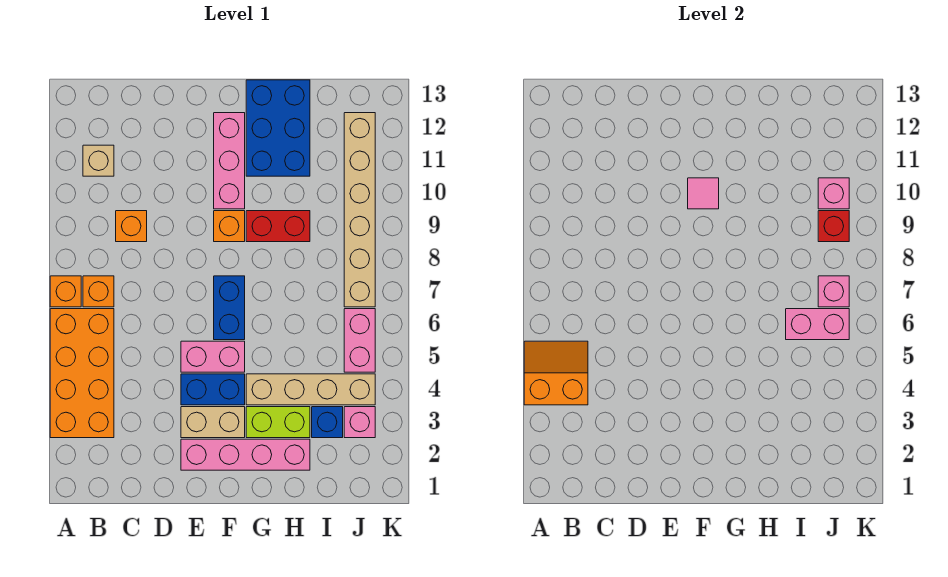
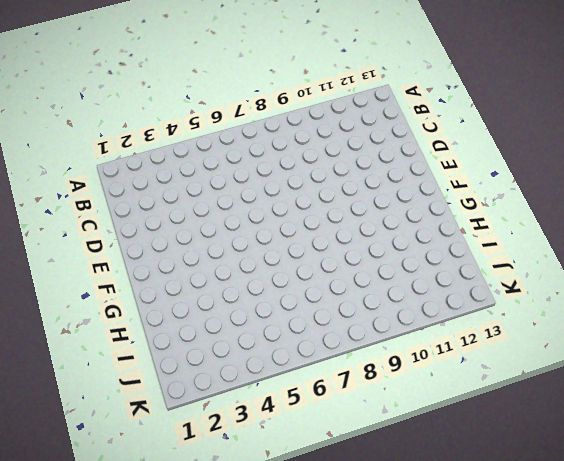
none -> orange 2x4 brick [50,309,114,438]
none -> orange 1x1 brick [50,276,81,307]
none -> orange 1x1 brick [83,276,114,307]

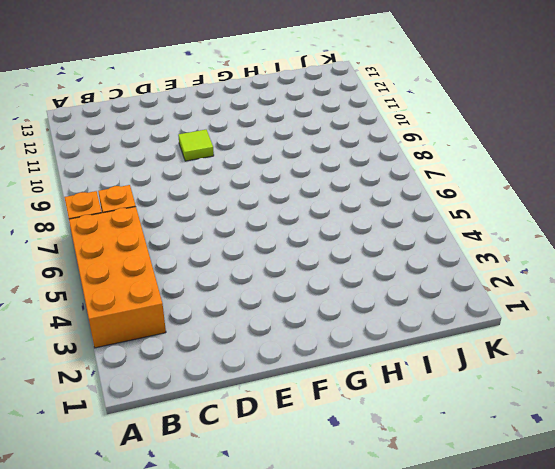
lime 1x1 tile [178,130,214,161] -> none
none -> tan 1x1 brick [83,145,114,176]
none -> orange 1x1 brick [116,211,147,242]
none -> pink 1x4 brick [181,439,310,470]

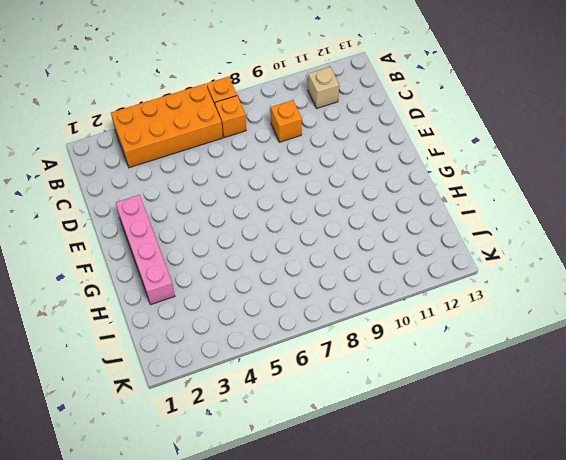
none -> tan 1x2 brick [181,407,245,438]
none -> blue 1x2 brick [181,374,245,405]
none -> pink 1x2 brick [181,341,245,372]

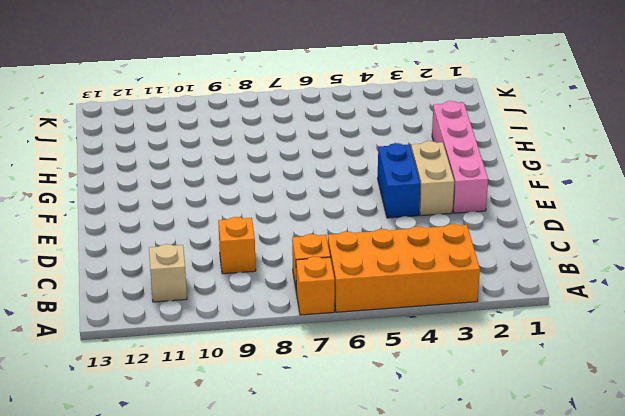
none -> pink 1x2 brick [181,341,245,372]
none -> blue 1x2 brick [214,276,245,340]
none -> orange 1x1 brick [214,211,245,242]

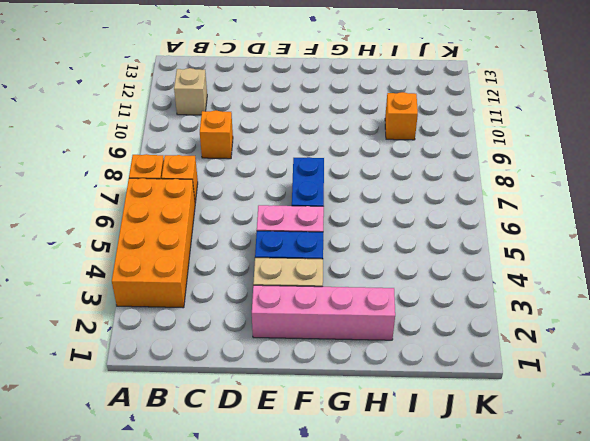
orange 1x1 brick [385,92,418,140] -> orange 1x1 brick moved to [214,211,245,242]
none -> pink 1x3 brick [214,113,245,209]
none -> lime 1x2 brick [246,407,310,438]
none -> tan 1x4 brick [246,374,375,405]

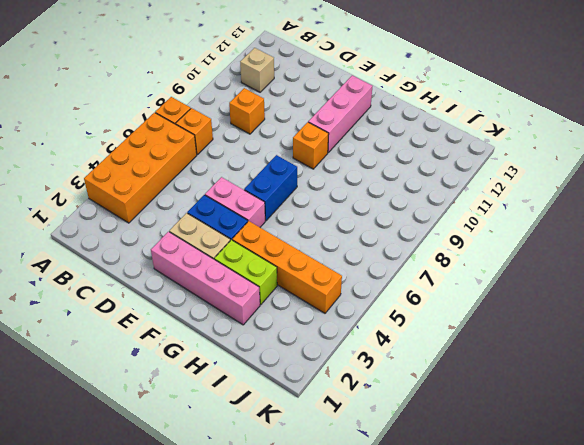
orange 1x4 brick [232,221,342,313] -> tan 1x4 brick [246,374,375,405]
none -> red 1x2 brick [246,211,310,242]
none -> blue 2x3 brick [246,80,310,176]
none -> blue 1x1 brick [312,407,343,438]

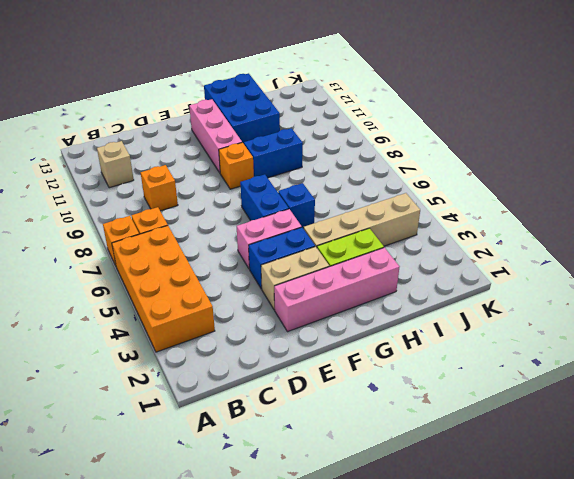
blue 1x1 brick [278,183,315,228] -> blue 1x1 brick moved to [312,407,343,438]
blue 1x2 brick [244,128,303,178] -> red 1x2 brick [246,211,310,242]
none -> pink 1x1 brick [344,407,375,438]
none -> pink 1x2 brick [344,309,375,372]
none -> tan 1x6 brick [344,113,375,307]

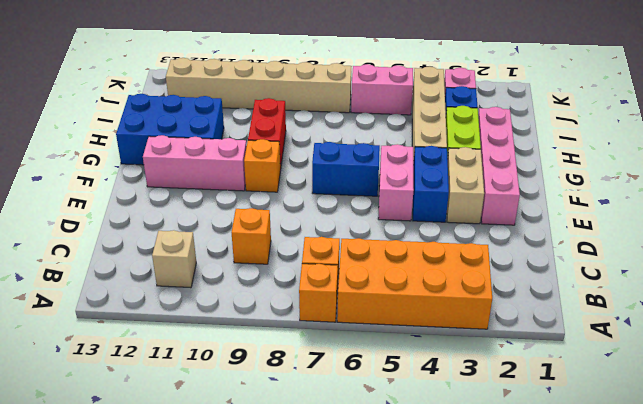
none -> orange 2x2 slope [524,341,588,405]
none -> pink 1x1 tile [688,178,719,209]
none -> pink 1x2 brick [786,309,849,340]

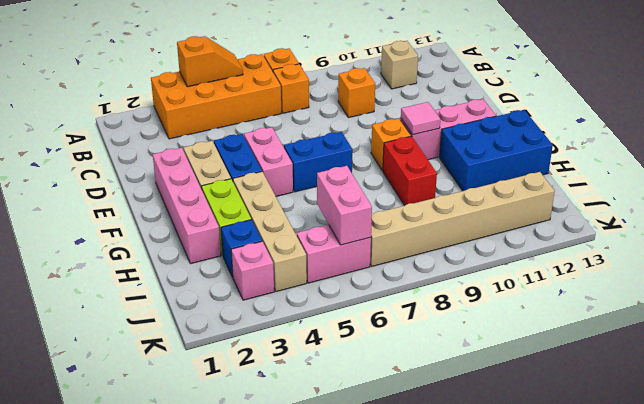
orange 1x2 slope [177,36,243,87] -> orange 2x2 slope [524,341,588,405]
none -> pink 1x1 brick [818,276,849,307]
none -> red 1x1 brick [818,211,849,242]
none -> pink 1x1 brick [818,178,849,209]

